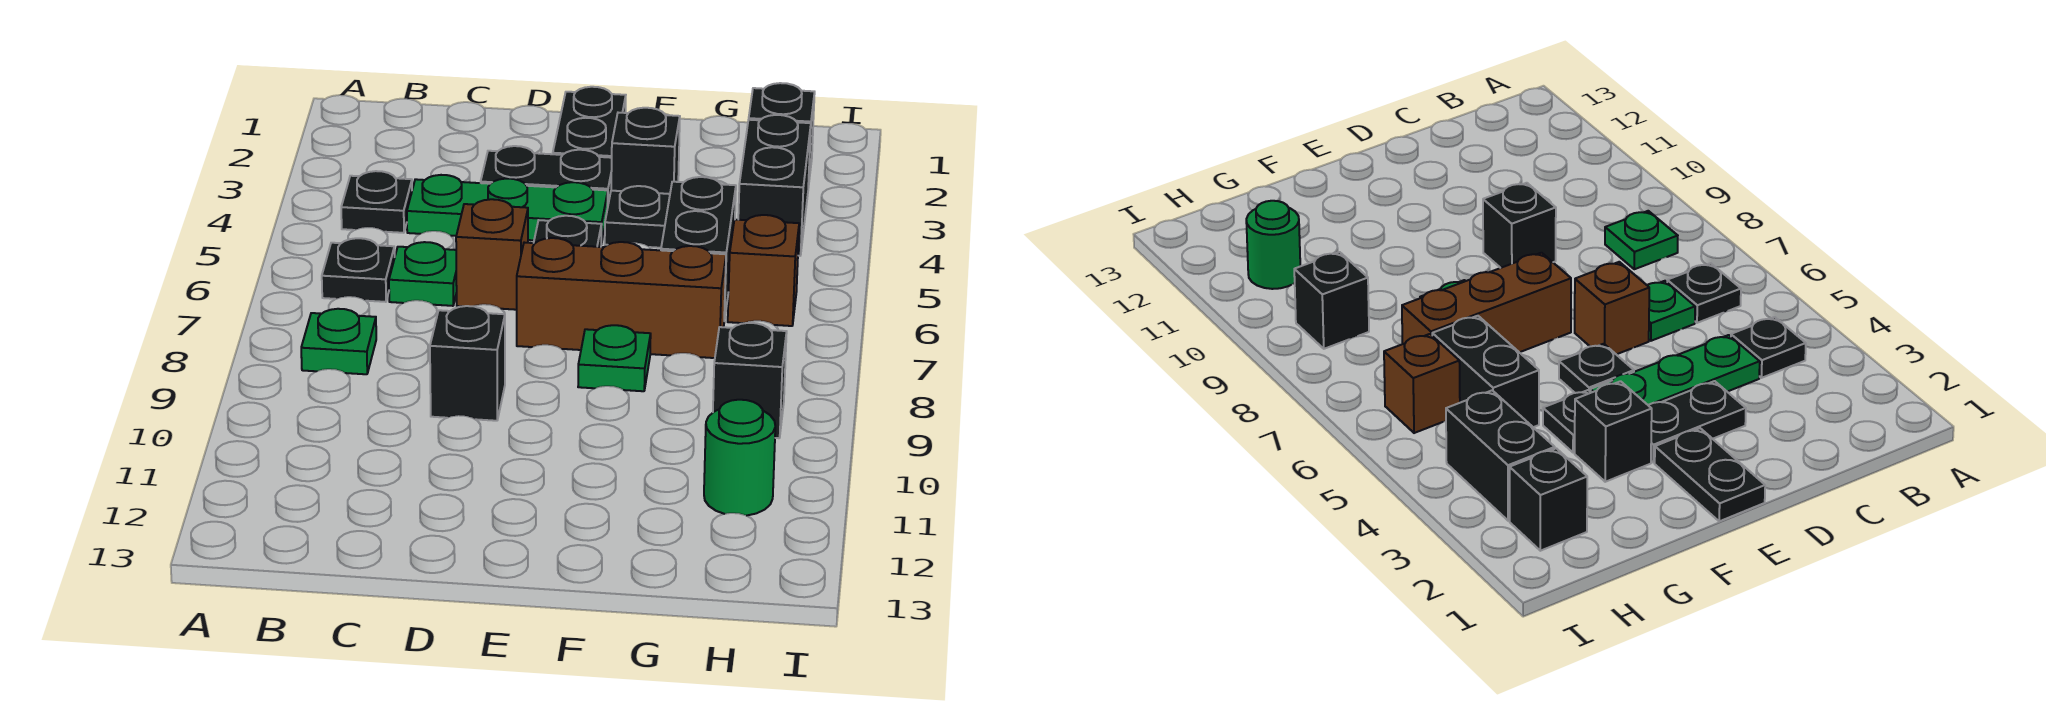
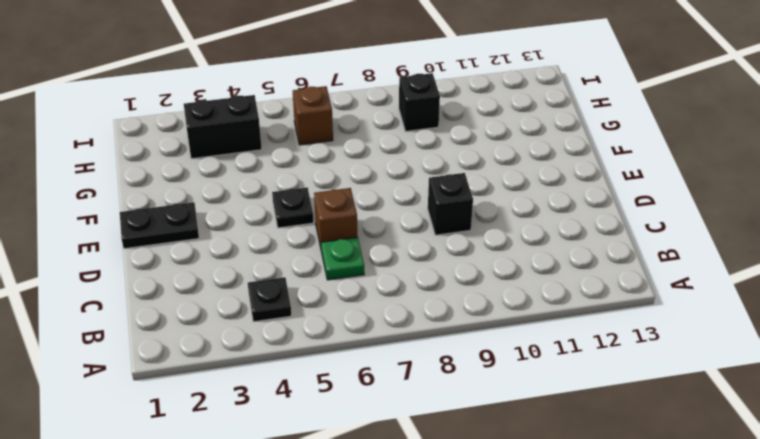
none -> black 1x1 plate [322,238,395,302]
none -> green 1x1 plate [301,309,376,374]
none -> green 1x3 plate [407,175,608,244]

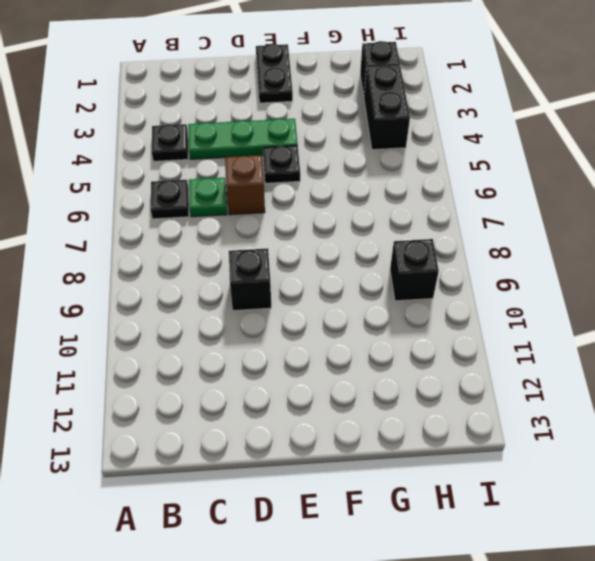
none -> green 1x1 plate [301,309,376,374]
none -> black 1x2 plate [481,146,612,204]
none -> brown 1x3 brick [517,238,726,358]

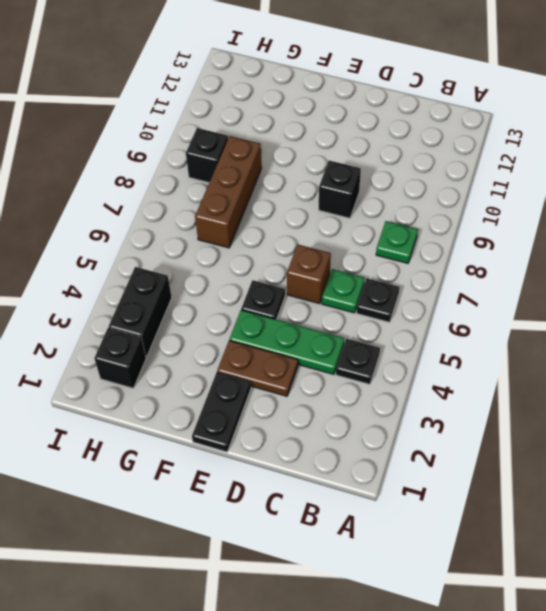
brown 1x2 plate [217,341,298,396] -> black 1x2 plate [481,146,612,204]
brown 1x3 brick [195,136,262,248] -> brown 1x3 brick turned to [517,238,726,358]
none -> black 1x1 brick [611,108,680,194]
none -> black 1x1 plate [605,186,670,248]
none -> green 1x1 plate [578,325,651,391]

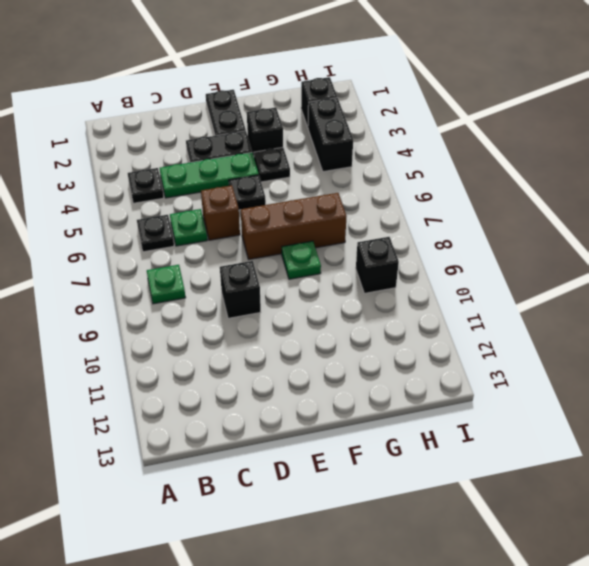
none -> black 1x2 brick [661,177,736,321]
none -> brown 1x1 brick [728,215,799,326]
none -> green 1x1 round brick [704,400,775,516]

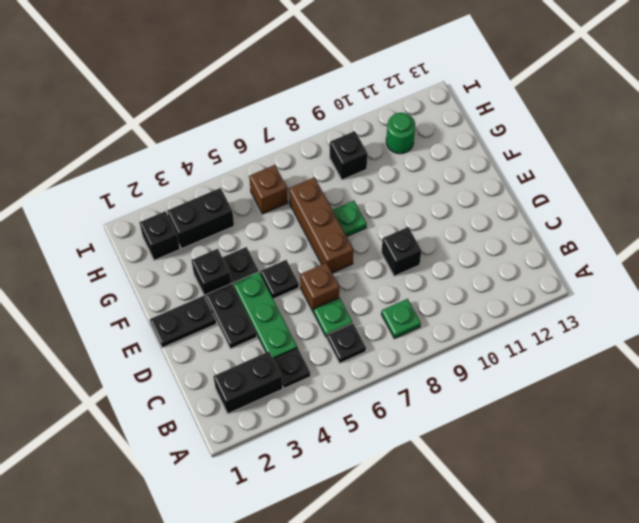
black 1x2 brick [213,352,283,414] -> black 1x2 brick moved to [661,177,736,321]

